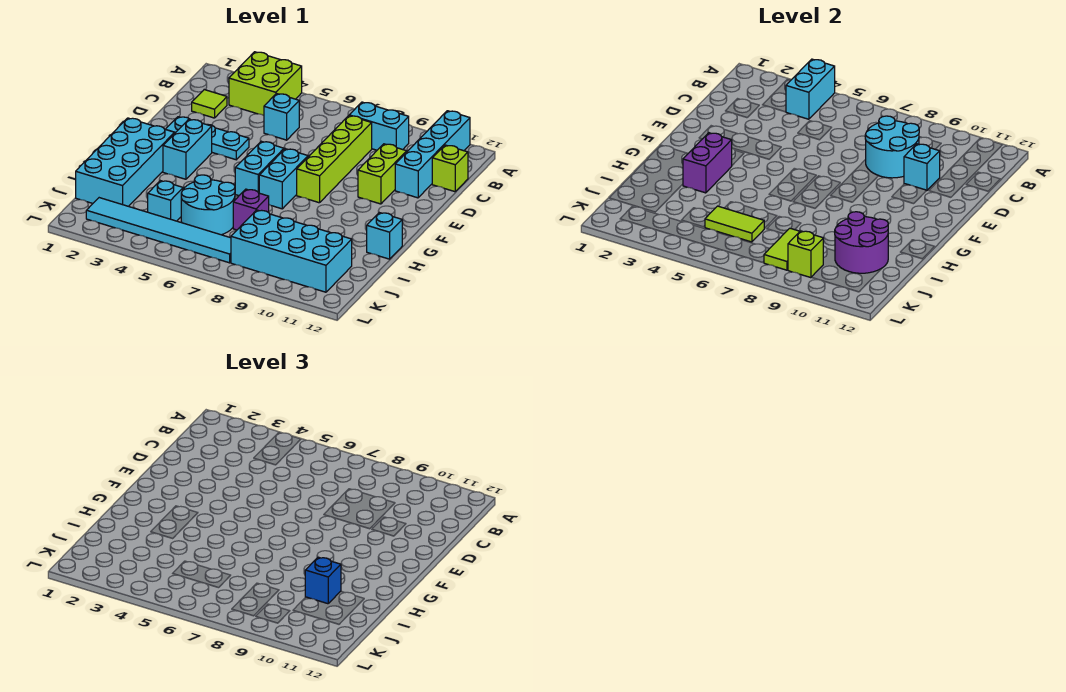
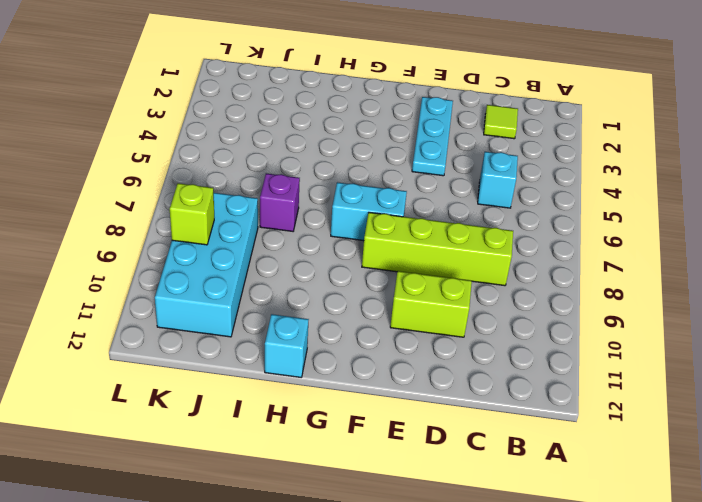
none -> lime 2x2 brick [229,52,302,115]
none -> cyan 1x4 brick [395,111,470,198]
none -> cyan 1x2 brick [349,102,409,150]

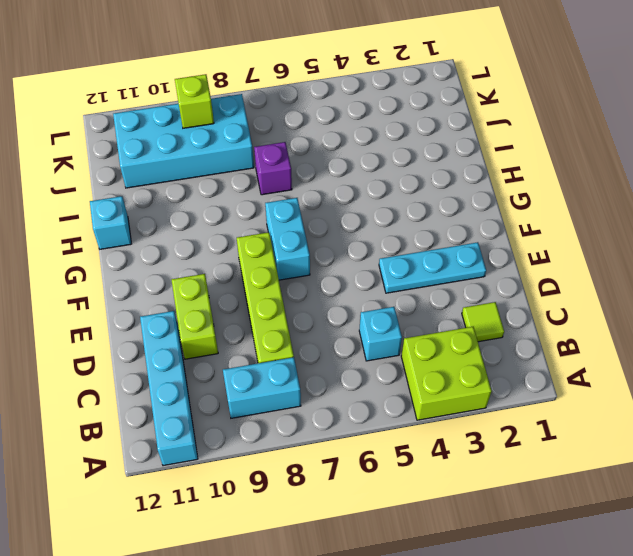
none -> lime 1x1 brick [432,145,468,192]
none -> cyan 1x2 brick [163,119,212,179]
none -> cyan 1x2 brick [235,141,284,196]

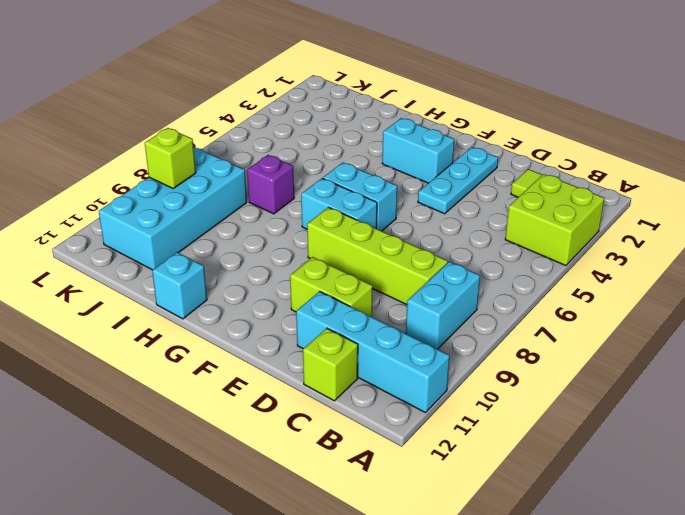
none -> cyan 1x1 brick [264,94,299,140]
none -> cyan 2x4 brick [76,118,174,206]
none -> cyan 2x2 round brick [181,175,235,235]

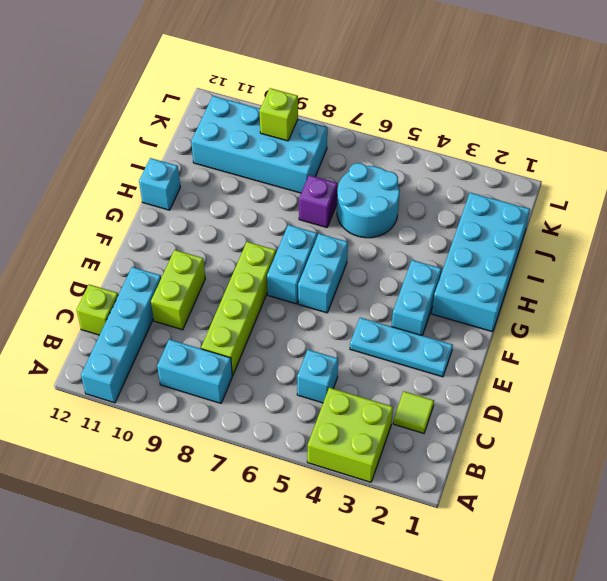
none -> cyan 1x1 brick [148,181,183,221]
none -> cyan 1x6 tile [86,198,231,263]
none -> cyan 1x2 brick [786,59,835,119]

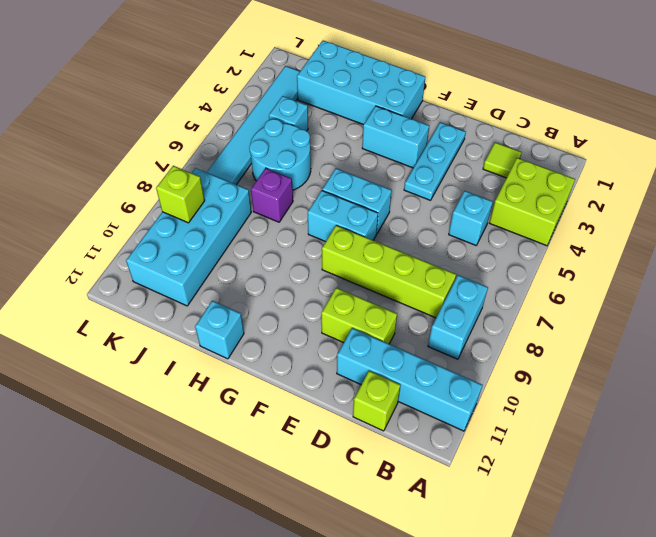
none -> cyan 1x2 brick [786,59,835,119]
none -> cyan 2x2 round brick [865,116,919,178]
none -> cyan 1x1 brick [904,144,940,191]

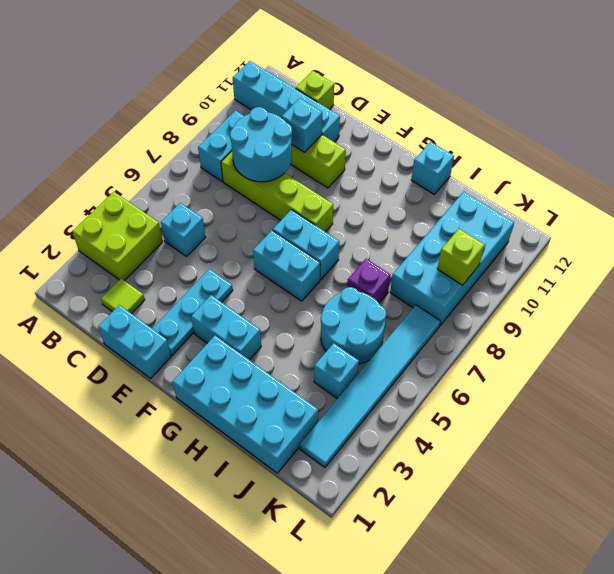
cyan 1x2 brick [98,305,171,378] -> cyan 1x2 brick moved to [786,59,835,119]
none -> purple 1x2 brick [683,133,732,193]
none -> purple 2x2 round brick [835,212,888,273]
none -> lime 1x2 tile [705,206,764,242]

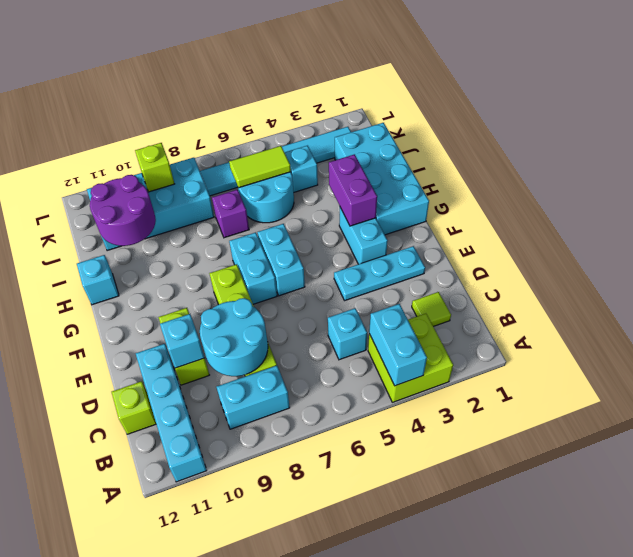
none -> lime 1x2 tile [764,228,800,270]
none -> blue 1x1 brick [305,557,341,604]

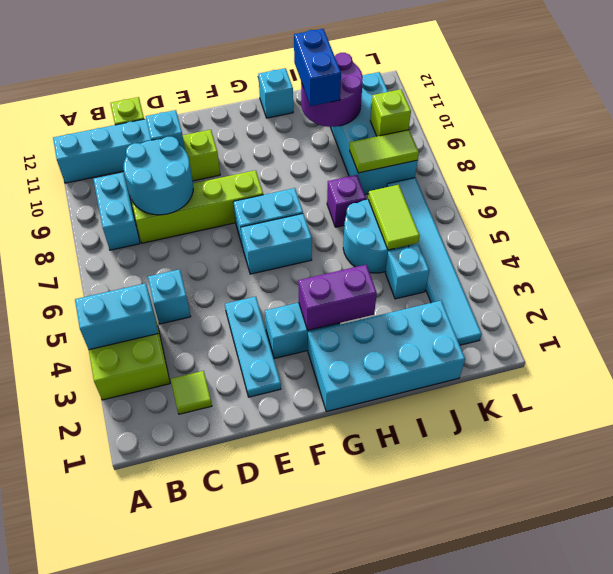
blue 1x2 brick [294,29,341,106] -> blue 1x1 brick [305,557,341,604]

